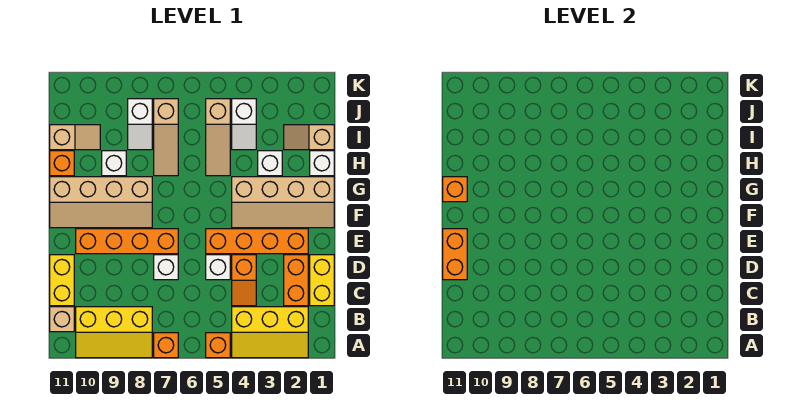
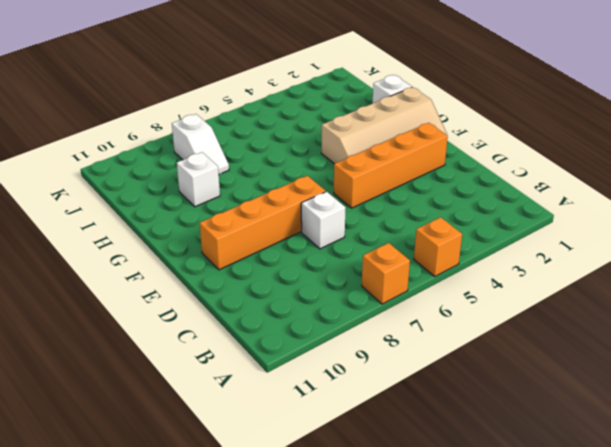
none -> yellow 2x3 slope [232,307,308,358]
none -> yellow 2x3 slope [76,307,152,358]
none -> tan 1x1 brick [50,307,74,332]

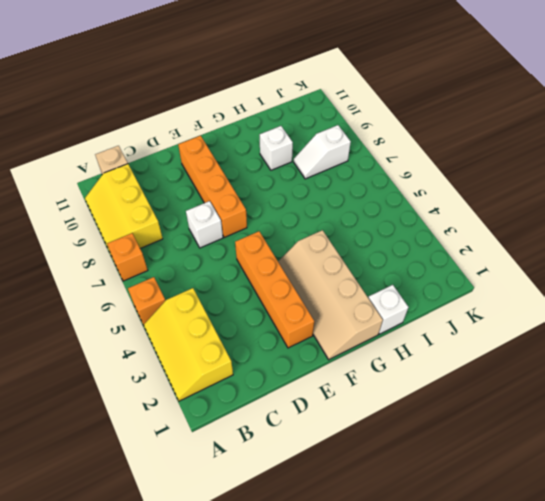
none -> yellow 1x2 brick [310,255,334,306]
none -> orange 1x2 brick [284,255,308,306]
none -> orange 1x2 slope [232,255,256,306]

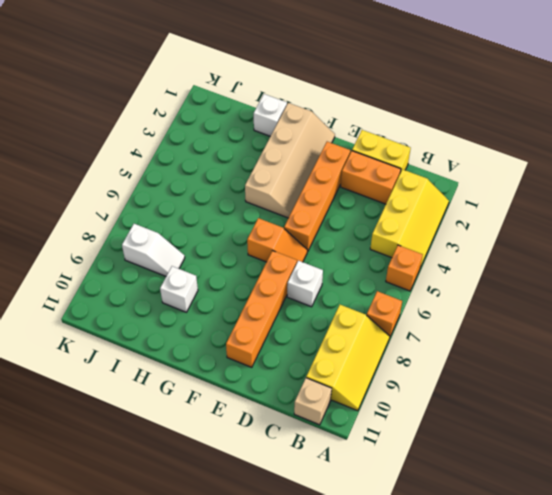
orange 1x2 slope [247,218,308,262] -> orange 1x2 slope moved to [232,255,256,306]
none -> yellow 1x2 brick [50,255,74,306]
none -> white 1x1 brick [206,255,230,280]
none -> tan 2x4 slope [50,177,152,228]

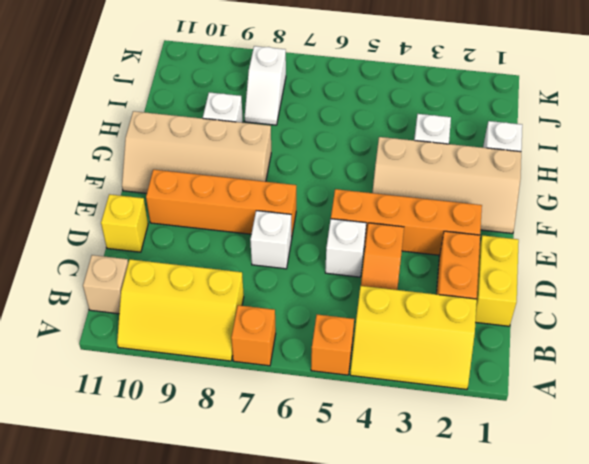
yellow 1x1 brick [101,194,148,252] -> yellow 1x2 brick [50,255,74,306]
none -> tan 1x3 slope [206,99,230,176]
none -> tan 1x3 slope [154,99,178,176]
none -> orange 1x1 brick [50,151,74,176]

